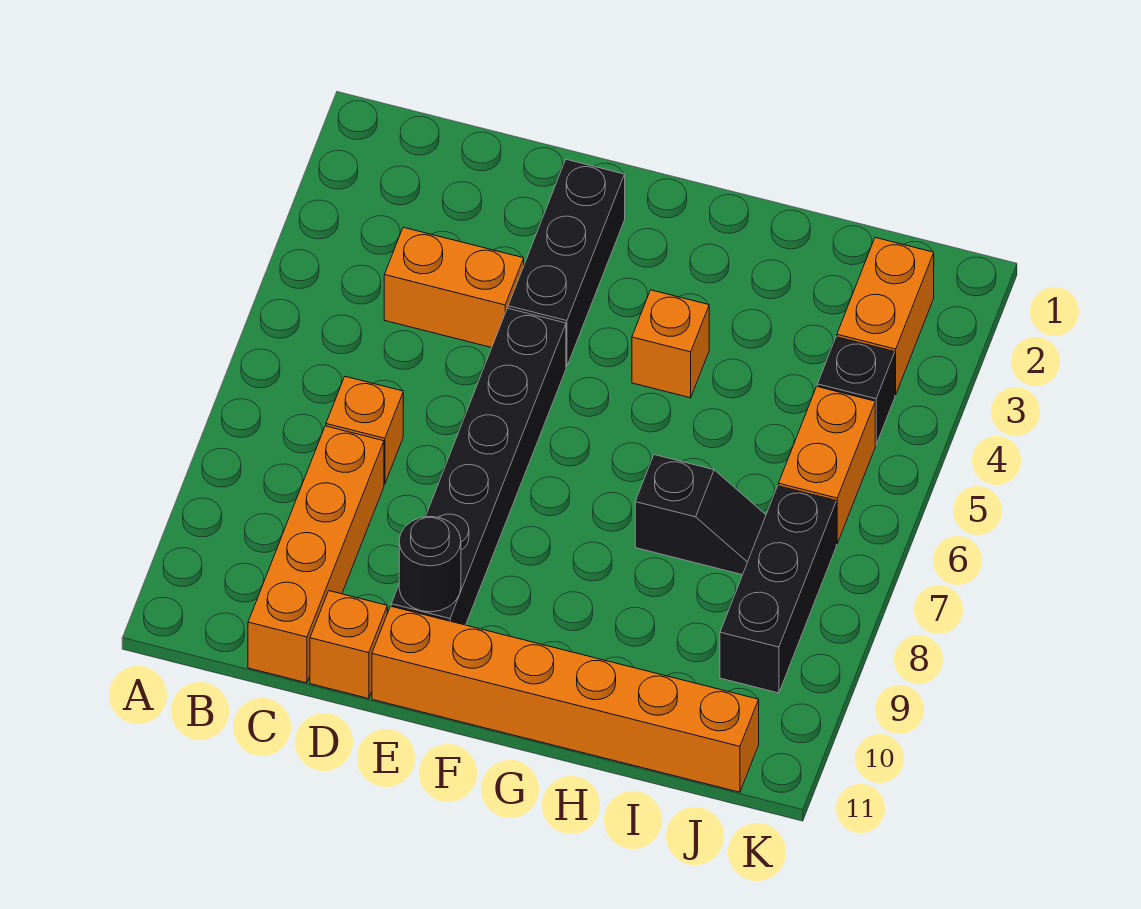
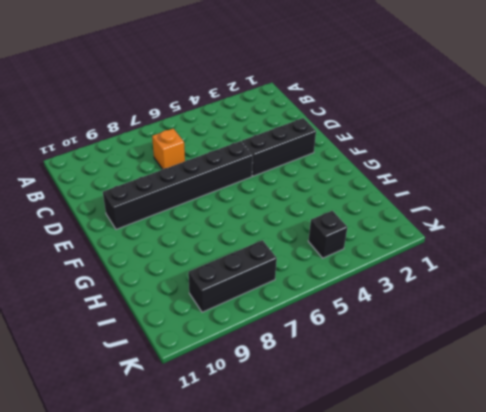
none -> orange 1x2 brick [384,227,524,348]
none -> orange 1x4 brick [248,426,384,683]
none -> orange 1x1 brick [310,591,387,699]

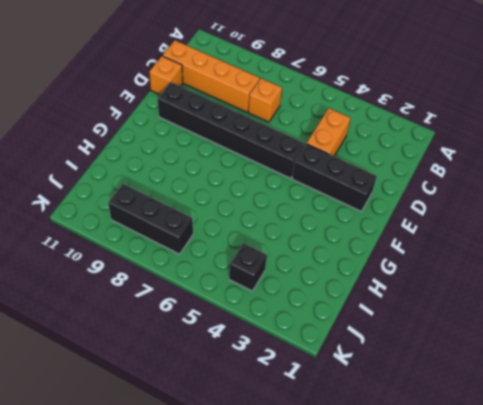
none -> orange 1x6 brick [372,606,759,792]
none -> orange 1x1 brick [632,290,709,398]
none -> black 1x2 slope [635,455,766,575]

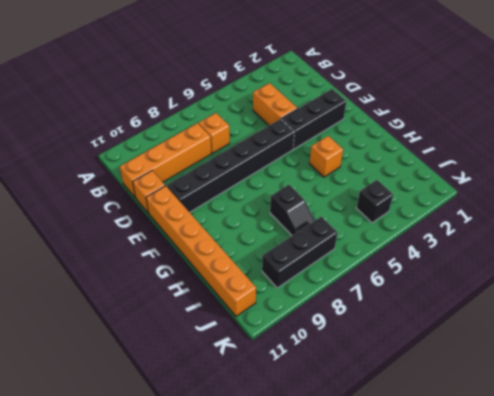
none -> orange 1x2 brick [837,238,934,395]
none -> orange 1x2 brick [778,387,875,544]
none -> black 1x1 round brick [399,516,461,612]

